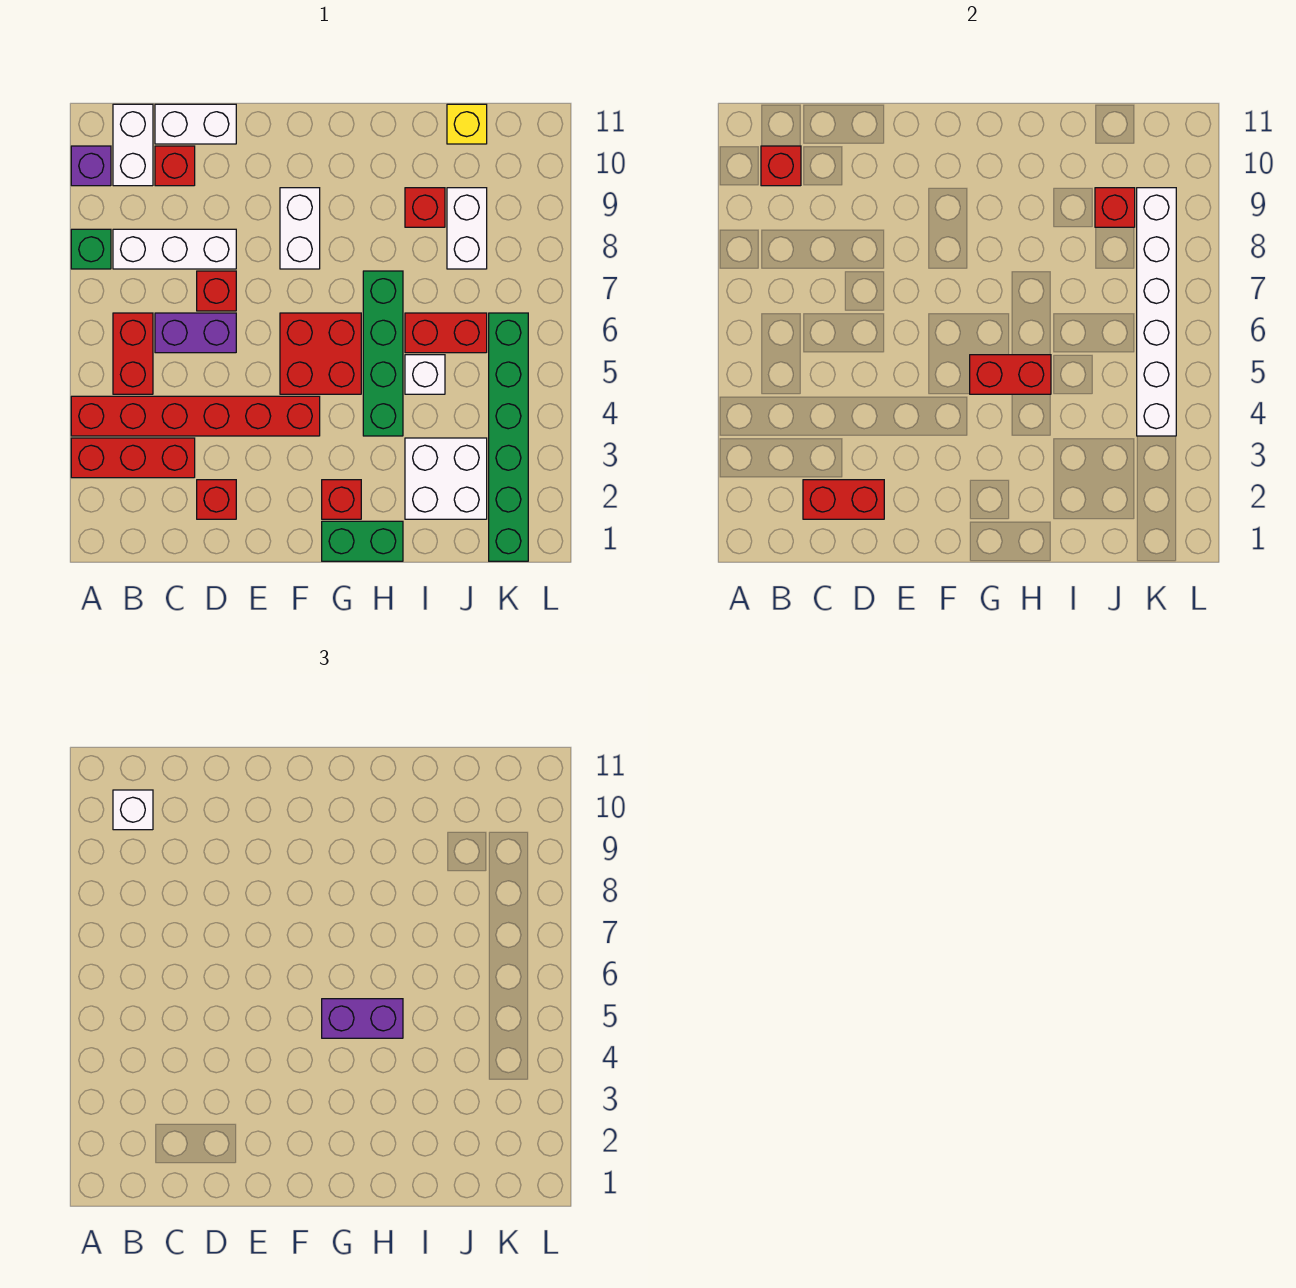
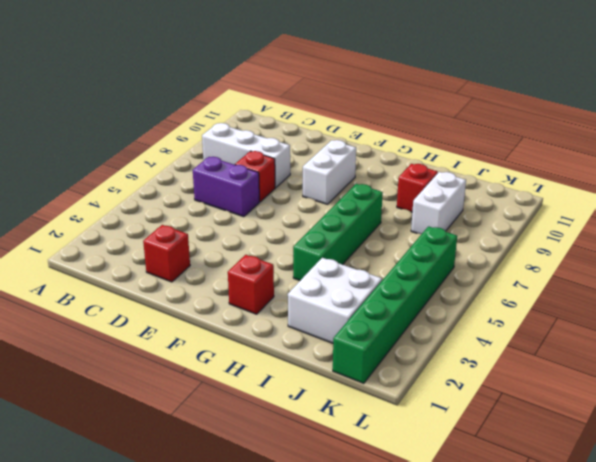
none -> red 1x3 brick [71,438,195,478]
none -> red 1x6 brick [71,396,320,436]
none -> green 1x1 brick [71,229,111,269]
none -> purple 1x1 brick [71,146,111,186]

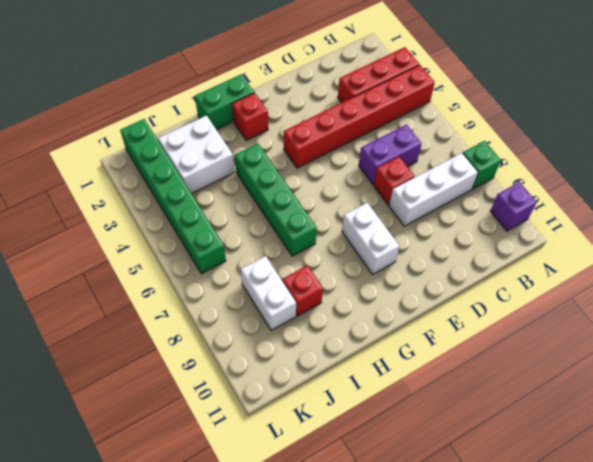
none -> red 1x2 brick [113,313,153,394]
none -> white 1x2 brick [113,104,153,186]
none -> red 1x1 brick [155,146,195,186]
none -> white 1x2 brick [155,104,236,144]

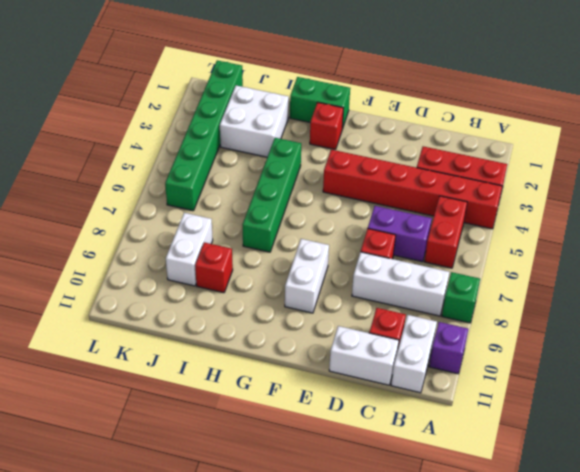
none -> red 1x1 brick [197,480,236,519]
none -> red 2x2 brick [280,313,361,394]
none -> white 1x1 brick [405,355,445,394]
none -> red 1x2 brick [405,313,487,353]

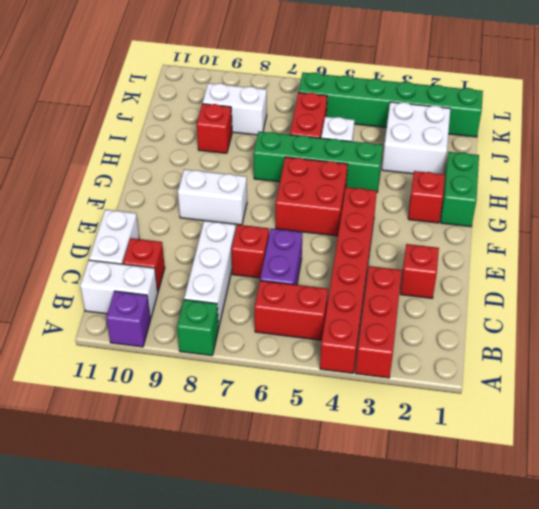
none -> yellow 1x1 brick [447,104,487,144]
none -> red 1x1 brick [761,146,801,186]
none -> red 1x2 brick [803,480,884,519]
none -> red 1x2 brick [970,355,1051,394]

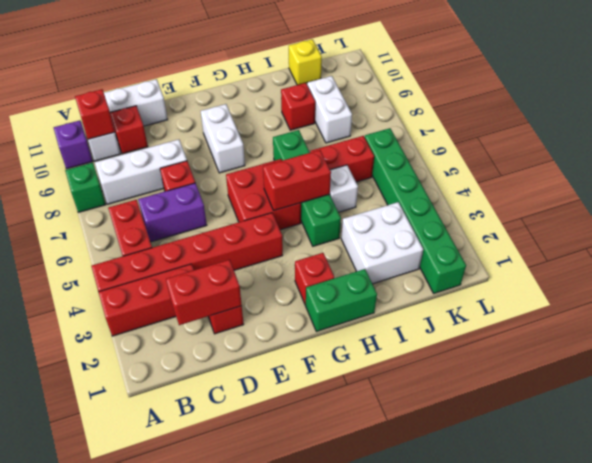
none -> red 1x1 brick [1095,188,1135,227]
none -> white 1x6 brick [1137,188,1176,436]
none -> white 1x1 brick [113,790,153,830]
none -> purple 1x2 brick [322,999,403,1038]

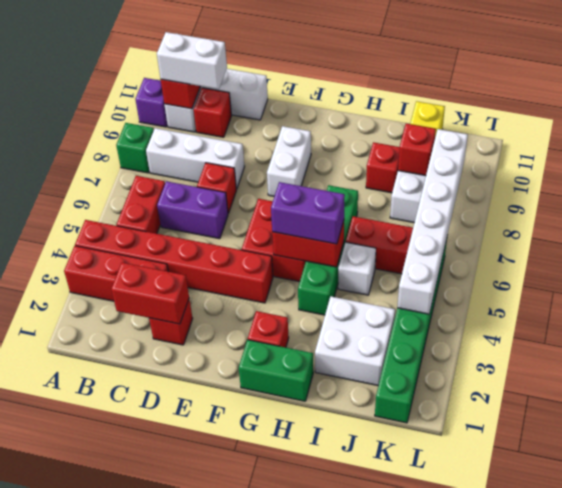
white 1x2 brick [157,32,227,89] -> white 1x1 brick [113,790,153,830]

